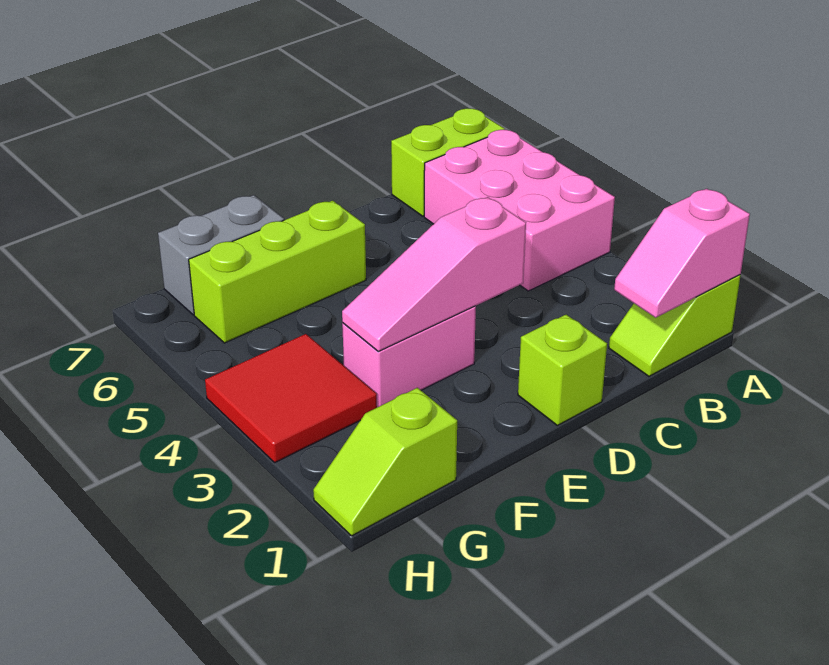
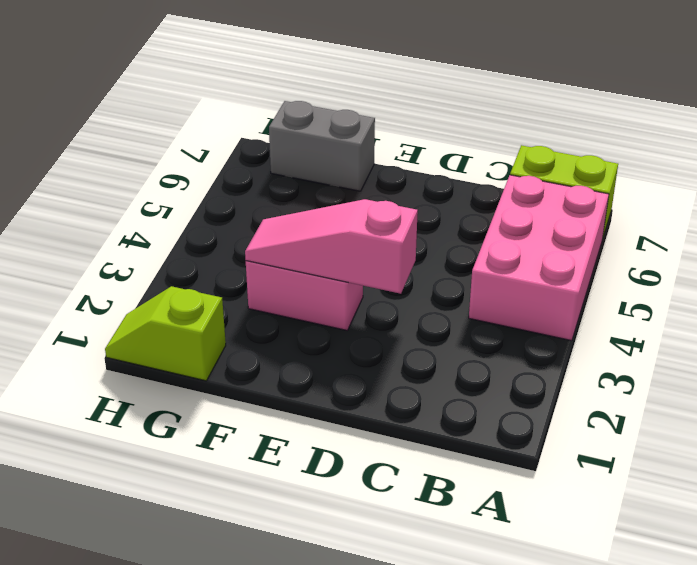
none -> lime 1x2 slope [609,275,741,376]
none -> lime 1x1 brick [518,315,607,425]

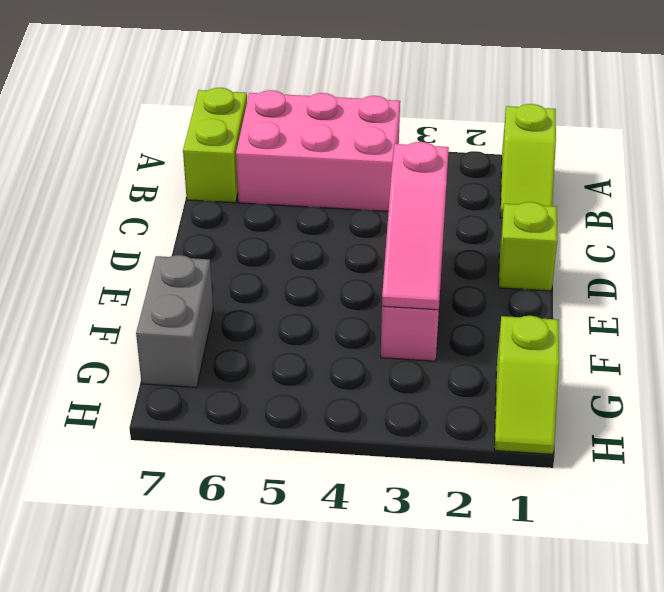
none -> lime 1x3 brick [189,201,366,343]
none -> red 2x2 tile [205,334,377,462]

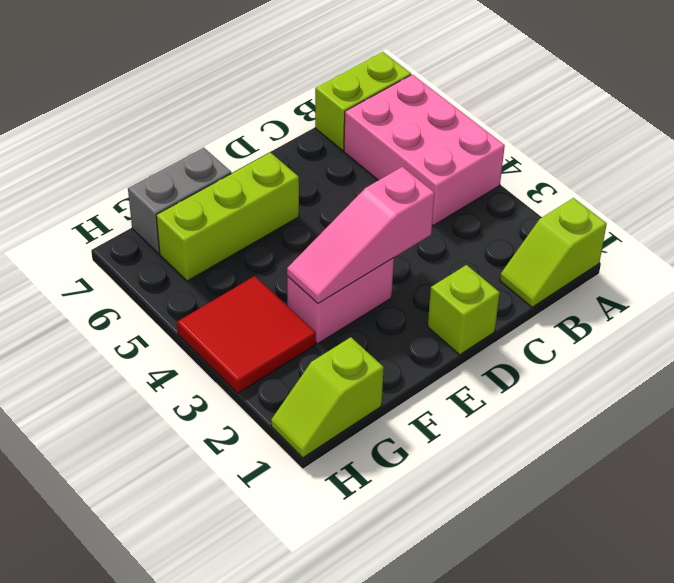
none -> pink 1x2 slope [614,189,750,318]

